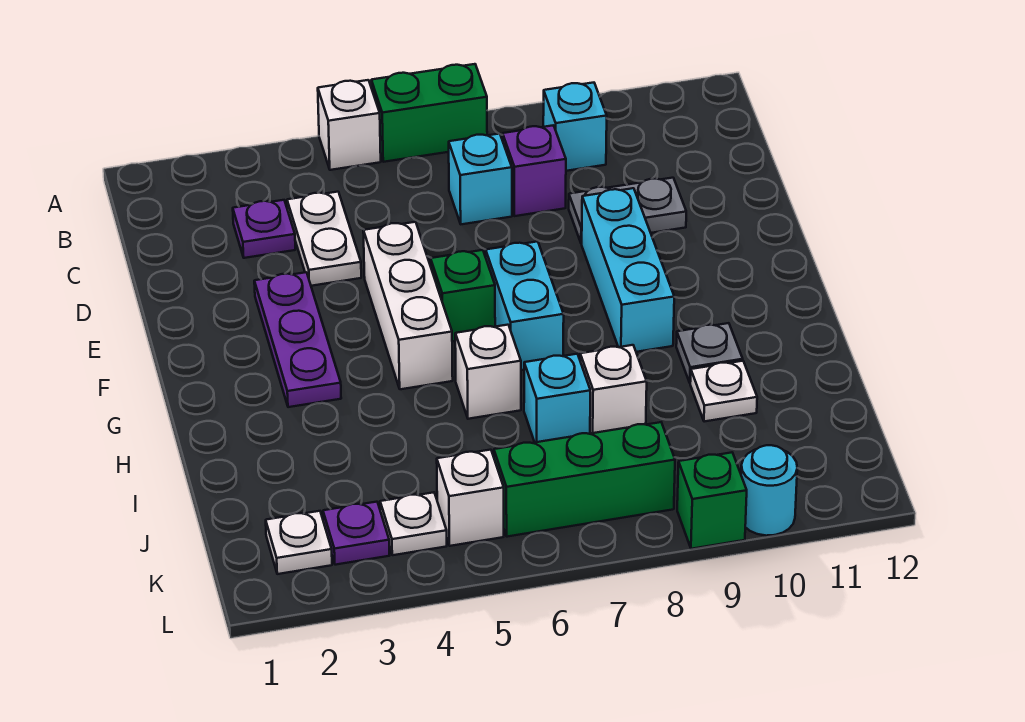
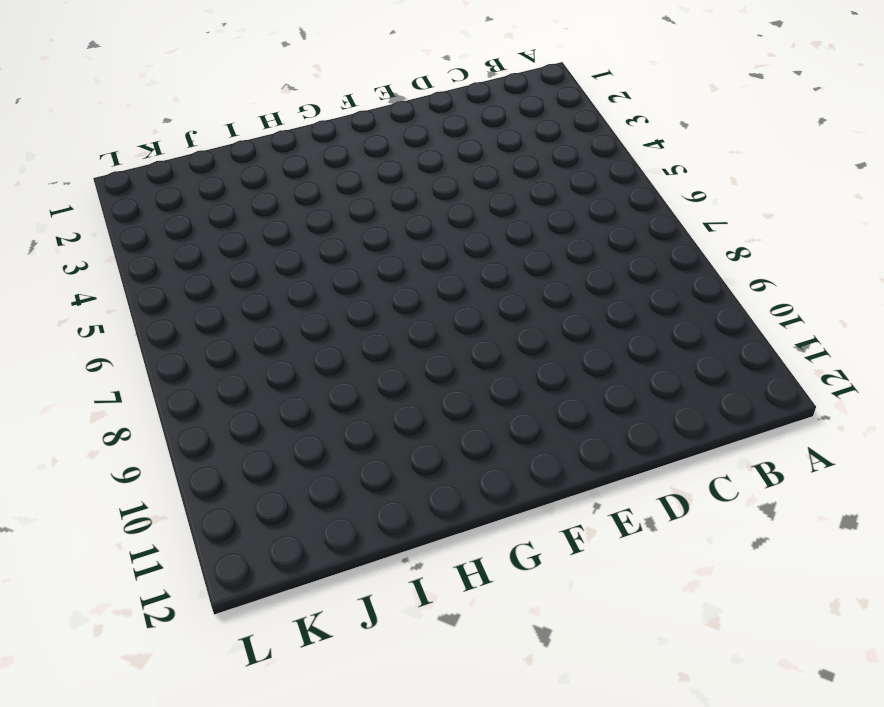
none -> white 1x1 brick [318,80,381,170]
none -> green 1x2 brick [371,64,487,162]
none -> cyan 1x1 brick [543,83,607,171]

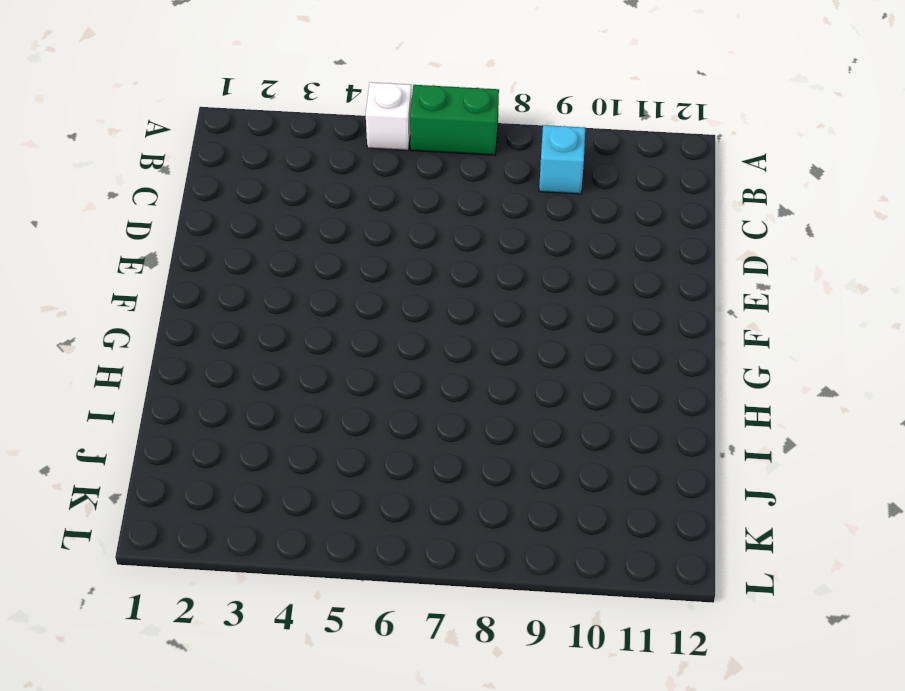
none -> purple 1x1 plate [233,200,295,258]
none -> white 1x2 plate [287,192,361,286]
none -> cyan 1x1 brick [449,134,512,224]

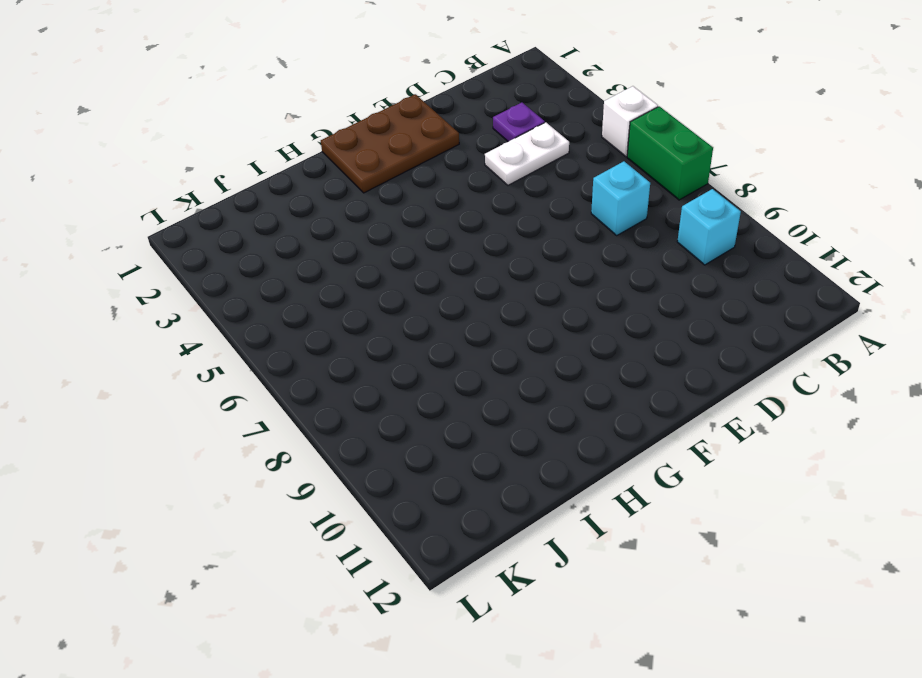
brown 2x3 plate [321,94,459,193] -> none
none -> purple 1x1 brick [503,125,566,216]
none -> grey 1x2 plate [569,178,686,244]
none -> purple 1x3 plate [254,272,341,407]

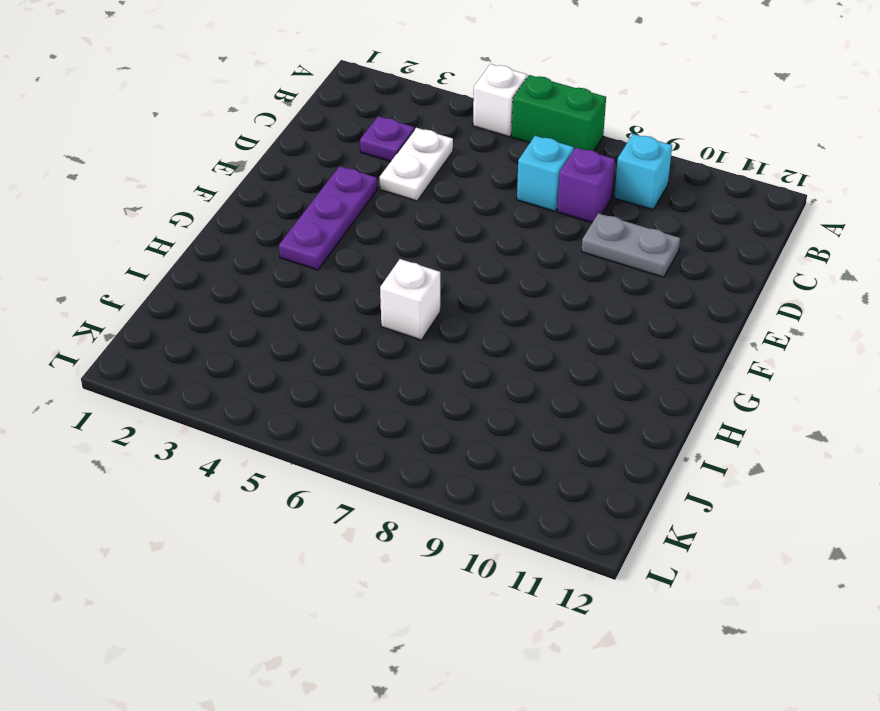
none -> white 1x3 brick [363,222,453,389]
none -> cyan 1x3 brick [582,188,674,352]
none -> green 1x1 brick [431,250,495,341]

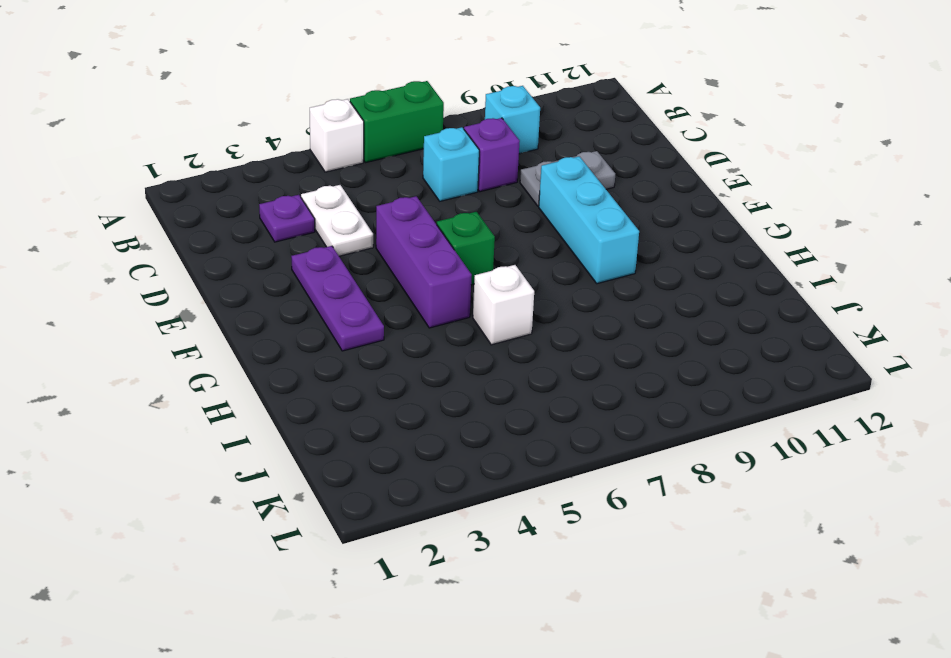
purple 1x3 brick [376,196,472,328] -> white 1x3 brick [363,222,453,389]
none -> cyan 1x2 brick [486,241,564,370]
none -> grey 1x1 plate [676,323,743,382]
none -> cyan 1x1 brick [524,354,590,442]

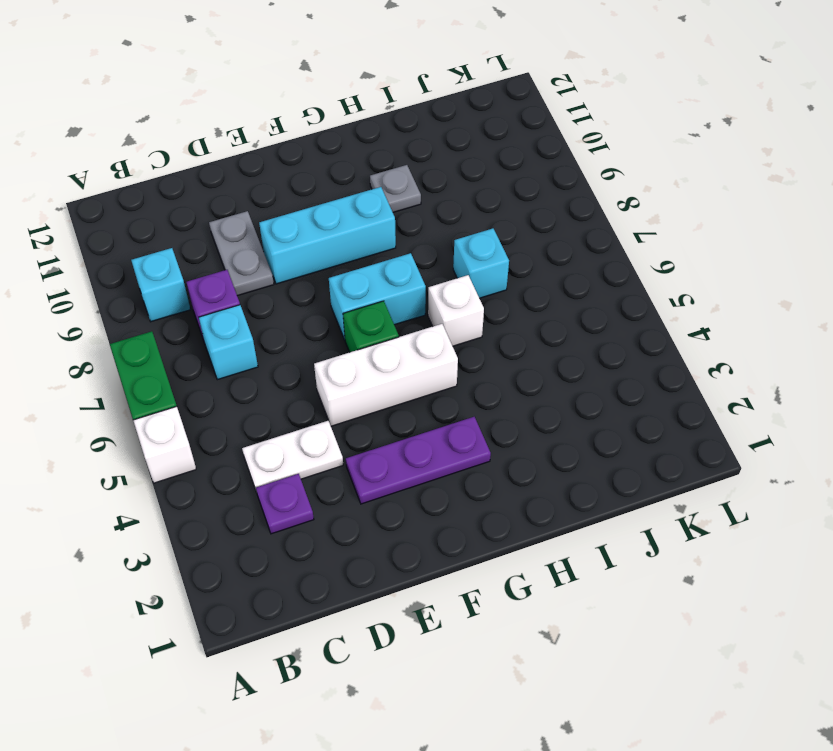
none -> white 1x1 brick [580,345,647,433]
none -> white 1x1 plate [690,361,757,422]
none -> white 1x1 plate [266,511,332,574]

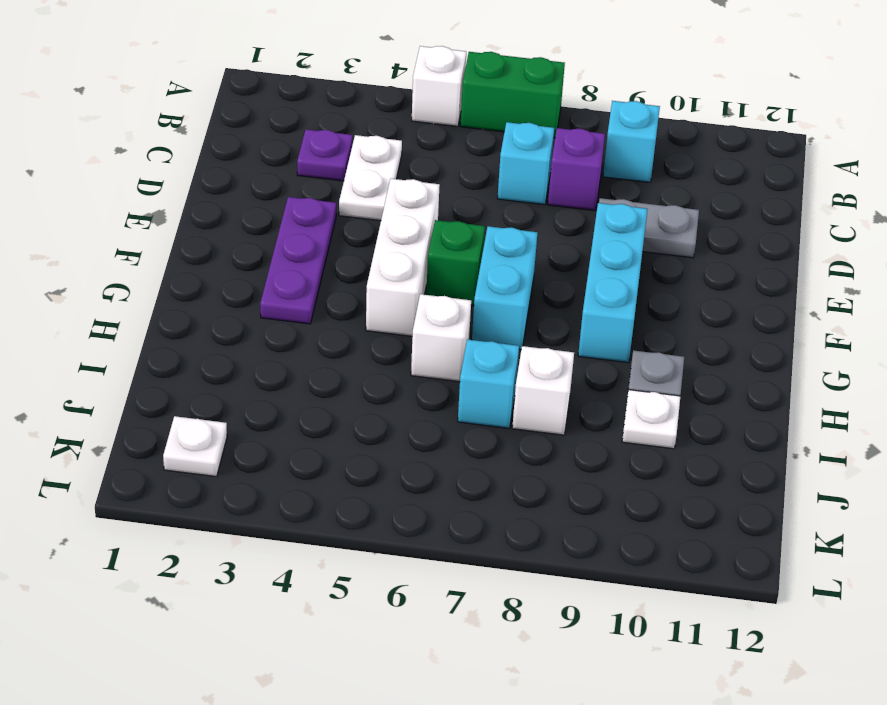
none -> purple 1x1 plate [323,502,389,565]
none -> white 1x1 plate [380,492,447,555]
none -> white 1x1 brick [437,450,504,546]

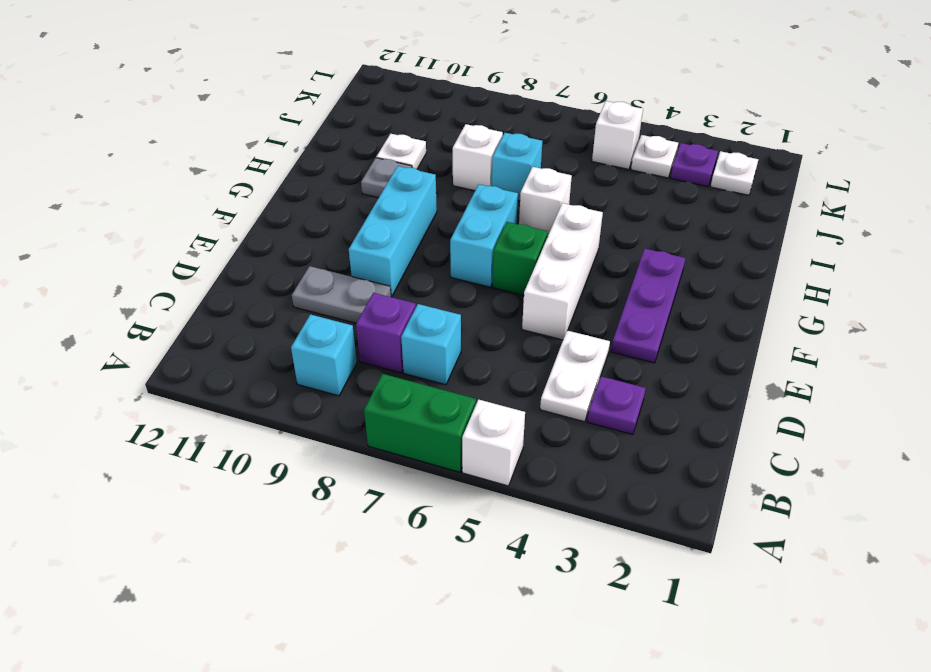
none -> green 1x3 brick [494,422,675,537]
none -> green 1x1 brick [677,452,747,549]
none -> cyan 1x1 round brick [741,445,797,536]

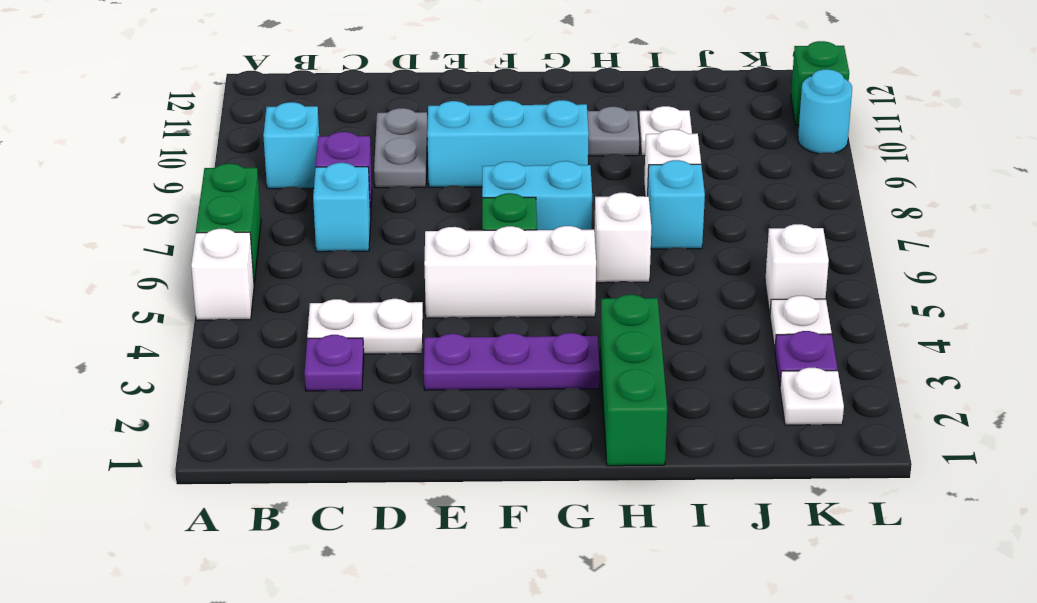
green 1x3 brick [600,295,667,466] -> green 1x3 brick moved to [494,422,675,537]
green 1x1 brick [791,41,849,125] -> green 1x1 brick moved to [677,452,747,549]

